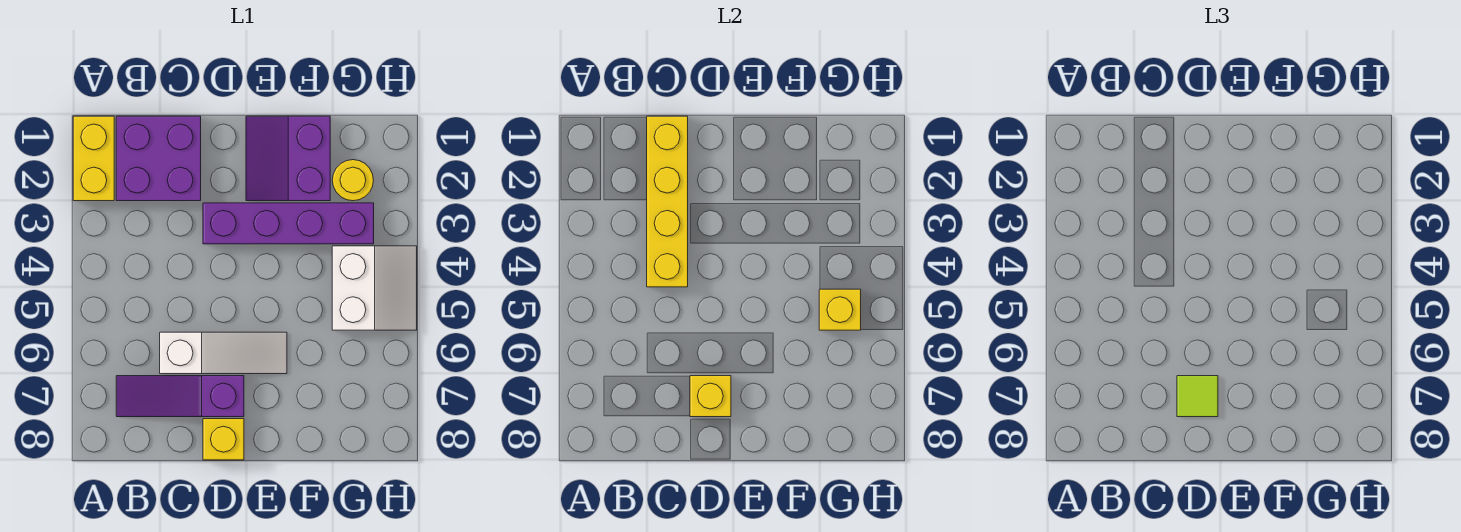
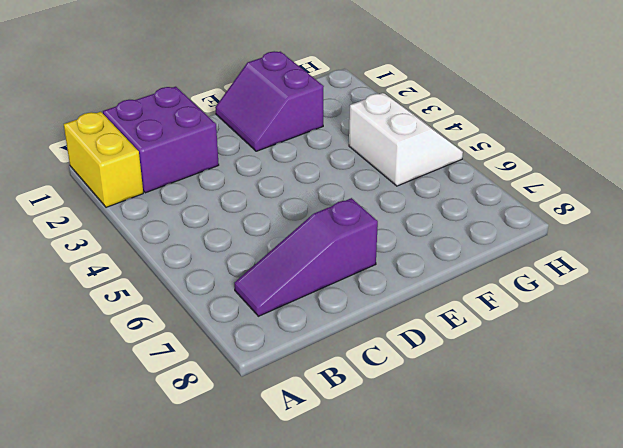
none -> white 1x3 slope [160,332,287,374]
none -> purple 1x4 brick [203,203,374,244]
none -> yellow 1x1 brick [203,419,244,460]

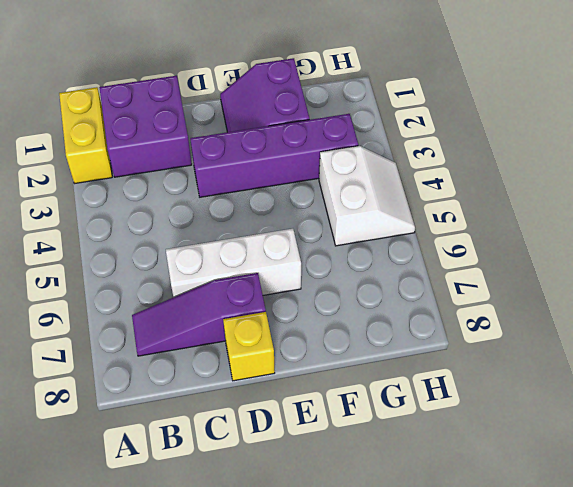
white 1x3 brick [166,229,301,297] -> white 1x3 slope [160,332,287,374]
none -> yellow 1x1 round brick [332,160,373,201]
none -> yellow 1x4 brick [647,116,688,287]
none -> yellow 1x1 brick [690,376,731,417]

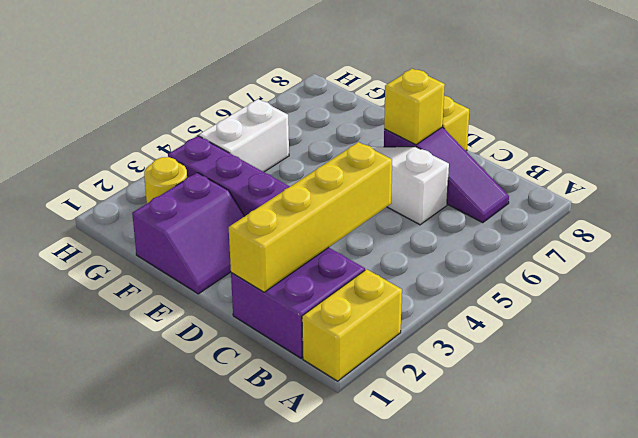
none -> yellow 1x1 brick [819,289,861,330]
none -> lime 1x1 tile [1177,376,1218,417]

